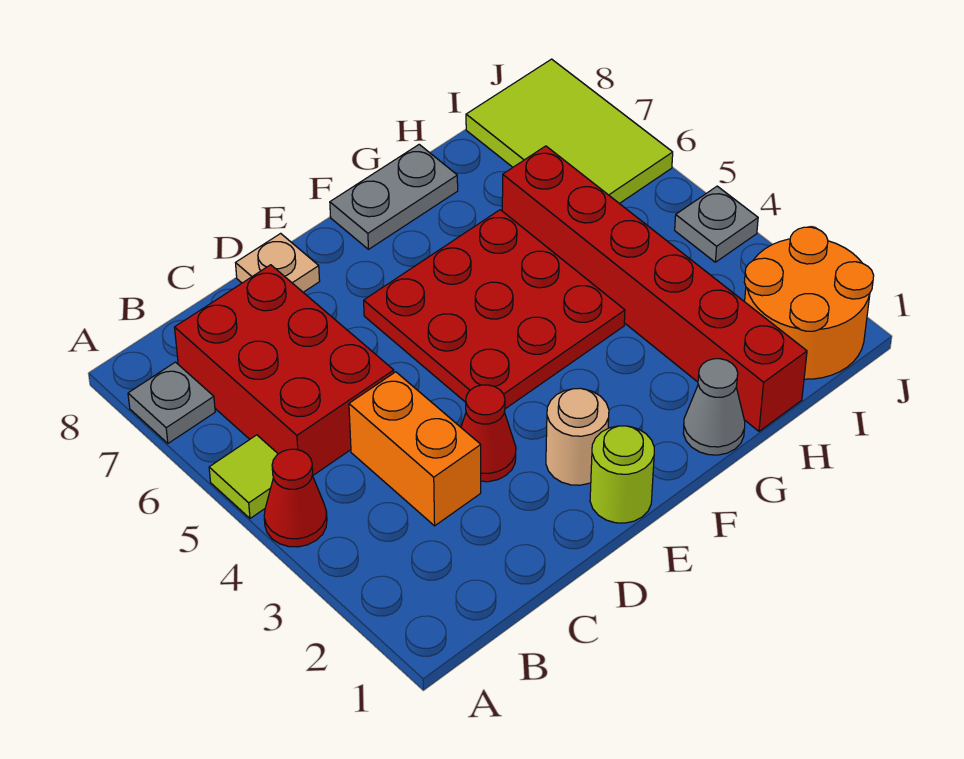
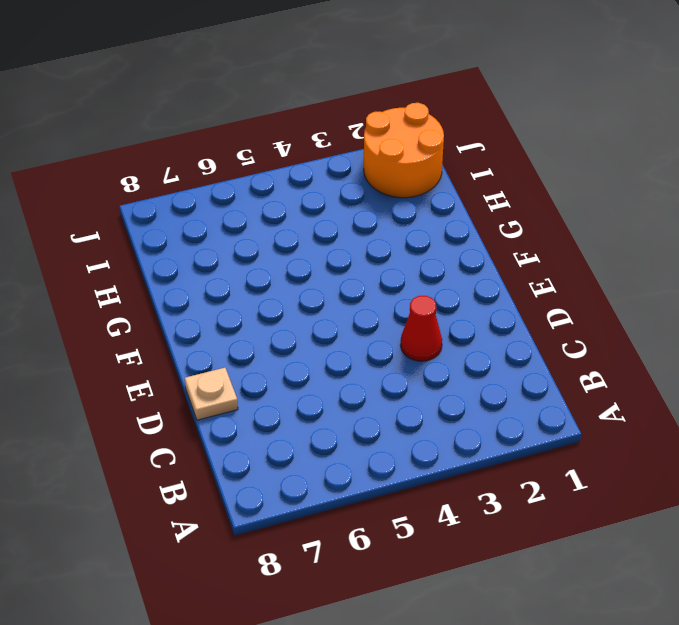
none -> red 1x1 cone [264,449,327,547]
none -> lime 1x1 tile [209,435,278,518]
none -> grey 1x1 plate [128,362,215,443]

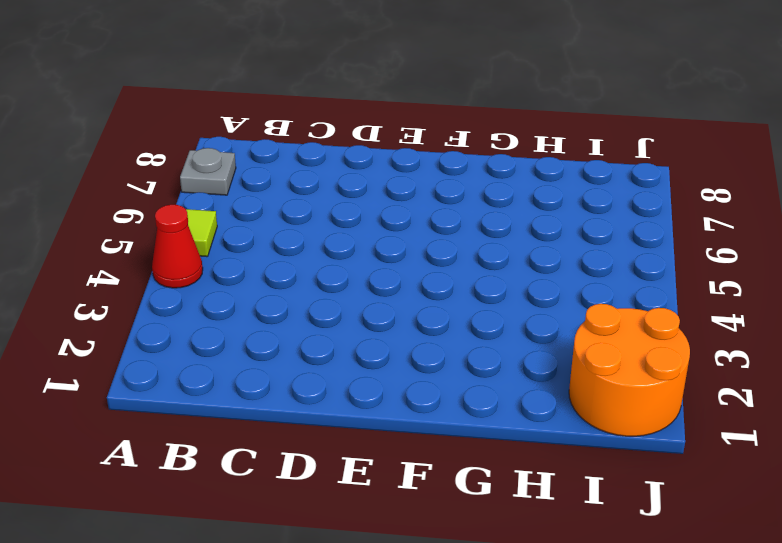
none -> red 2x3 brick [175,265,394,476]
none -> orange 1x2 brick [349,372,481,526]
none -> red 1x1 cone [461,385,516,482]

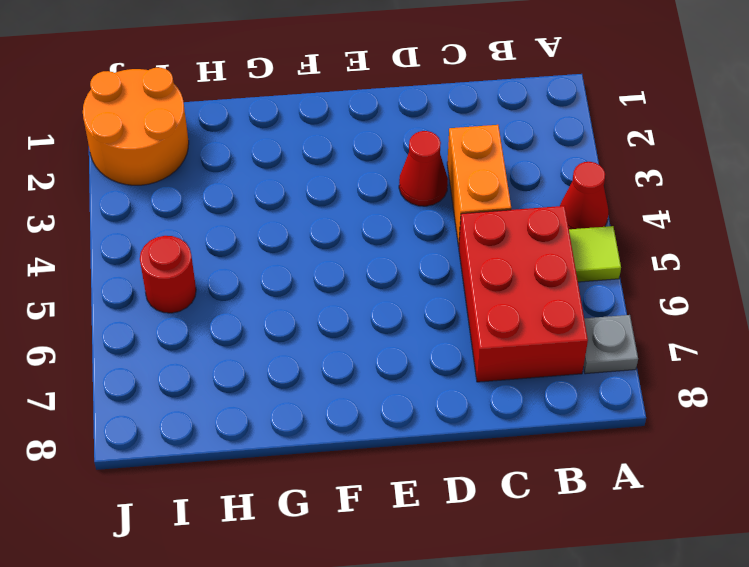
red 1x1 round brick [140,236,196,313] -> none
none -> tan 1x1 plate [236,233,320,292]
none -> lime 1x1 round brick [590,426,654,523]
none -> tan 1x1 round brick [546,388,609,485]

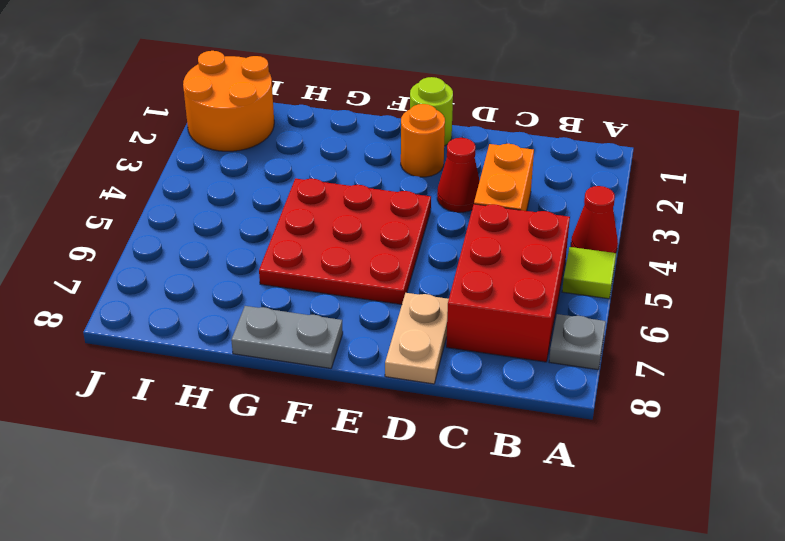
tan 1x2 plate [385,293,449,384] -> tan 1x1 plate [236,233,320,292]
orange 1x1 round brick [401,104,445,177] -> tan 1x1 round brick [546,388,609,485]
none -> grey 1x1 cone [683,359,745,455]
none -> red 1x6 brick [502,146,807,431]
none -> lime 2x3 tile [466,59,673,204]

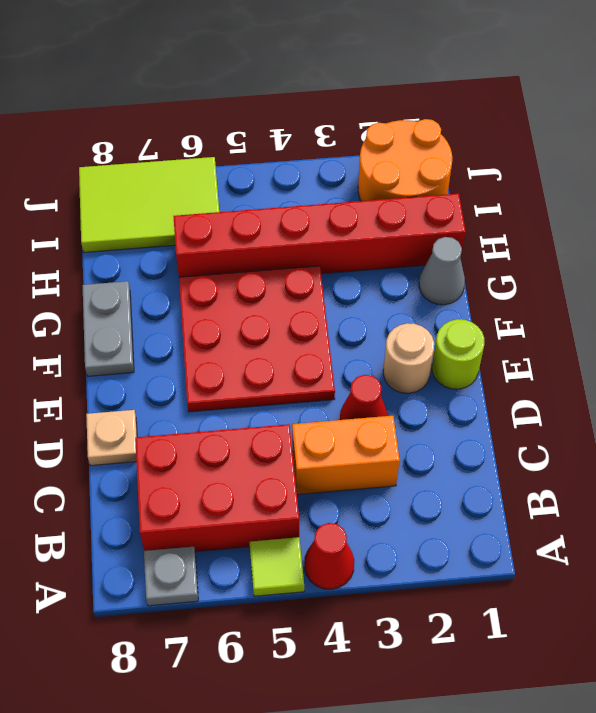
none -> grey 1x1 plate [675,186,758,262]

